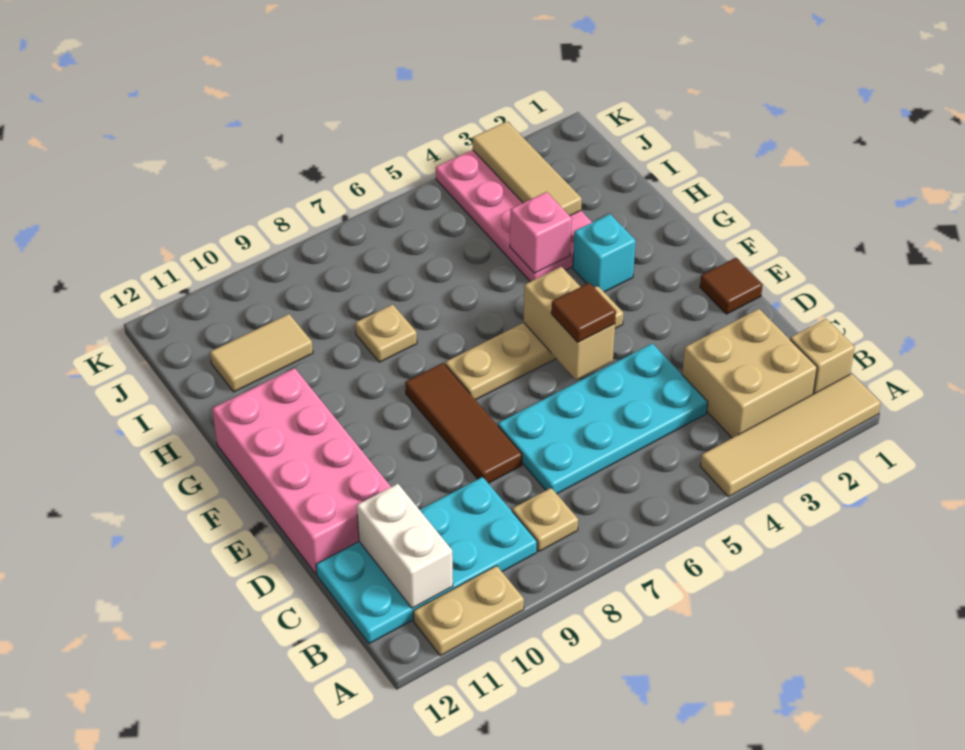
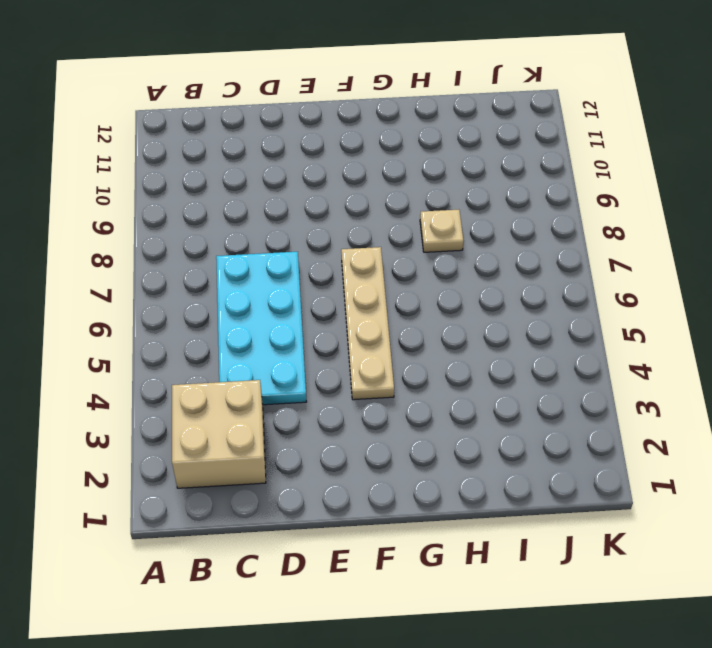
none -> tan 1x4 tile [700,374,881,497]
none -> tan 1x2 plate [413,566,524,656]
none -> tan 1x1 brick [790,319,855,394]

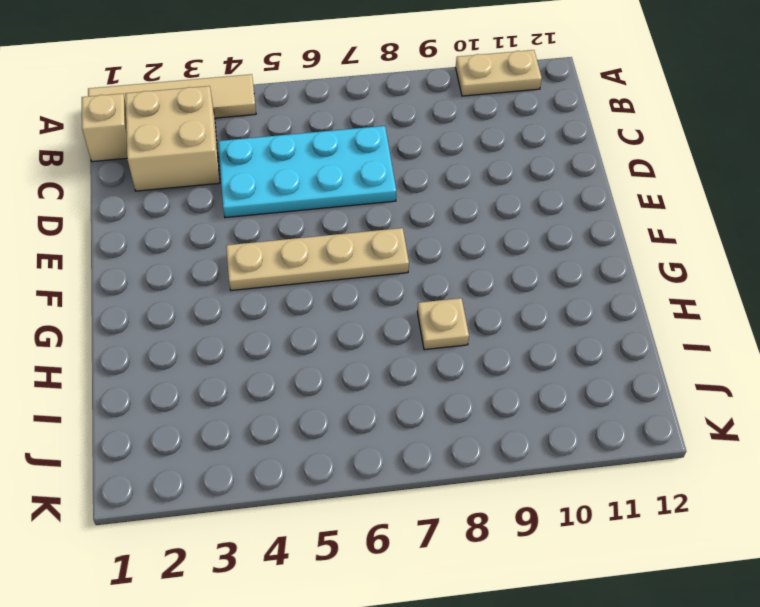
none -> tan 1x1 plate [512,488,578,551]
none -> cyan 2x4 plate [316,477,537,644]
none -> brown 1x3 tile [405,363,522,483]

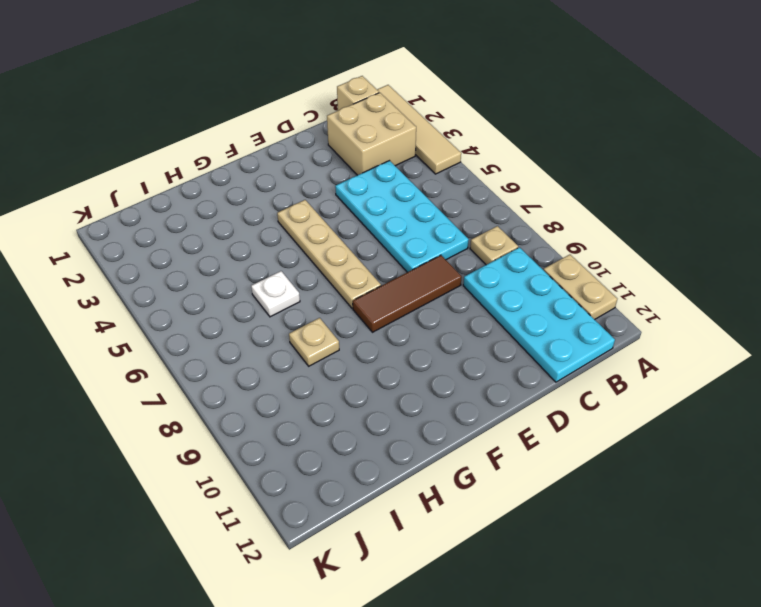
white 1x1 plate [251,271,300,317] -> none
none -> pink 2x4 brick [212,368,391,574]
none -> brown 1x1 tile [700,258,763,314]
none -> cyan 1x1 brick [573,214,636,292]

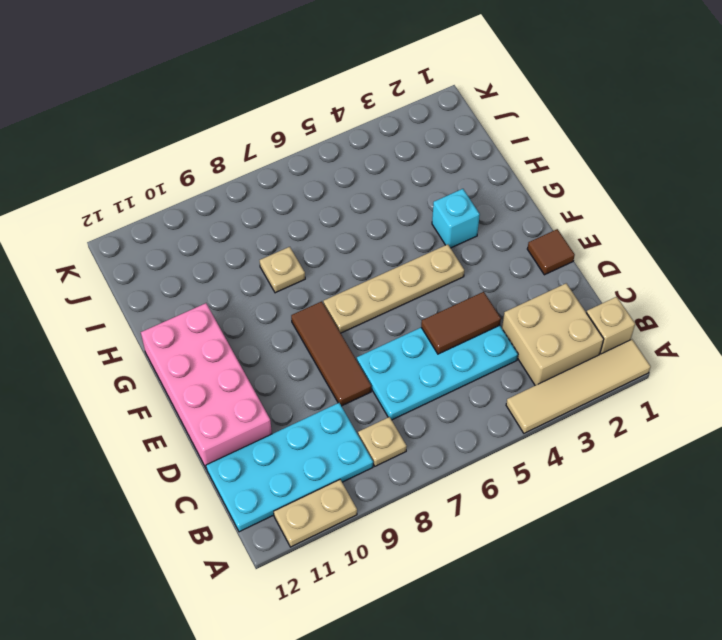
brown 1x2 tile [421,292,501,354] -> none
none -> pink 2x4 plate [436,150,592,282]
none -> tan 1x2 tile [210,314,313,392]
none -> white 1x2 brick [357,484,453,608]

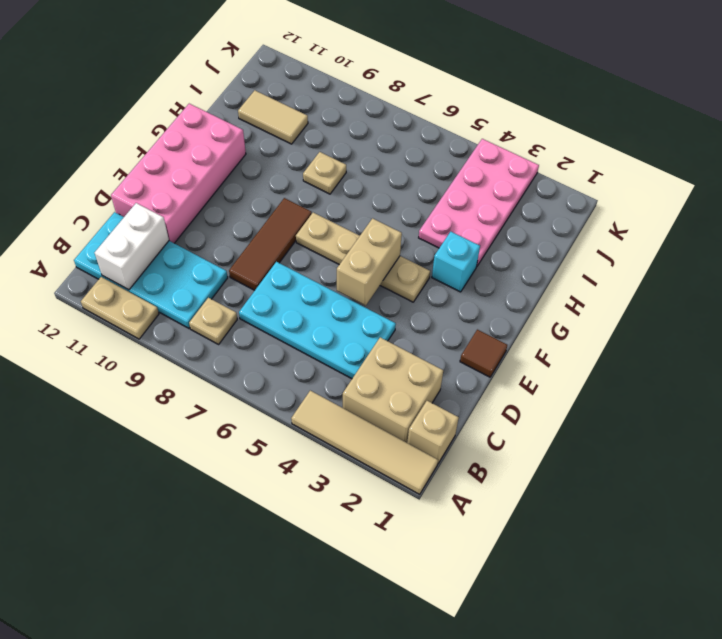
none -> pink 1x1 brick [510,192,572,273]
none -> tan 1x3 tile [473,121,582,216]
none -> brown 1x1 tile [551,283,616,342]

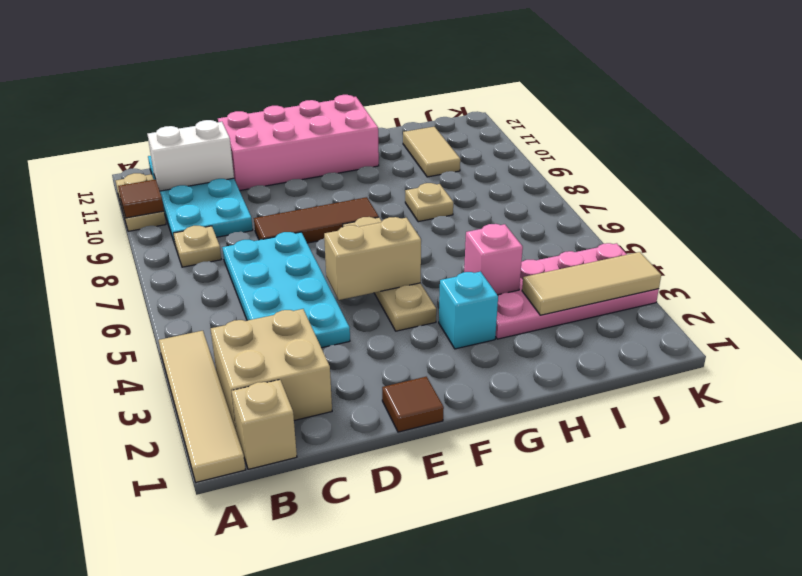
brown 1x1 tile [118,179,164,218] -> brown 1x1 tile moved to [551,283,616,342]

